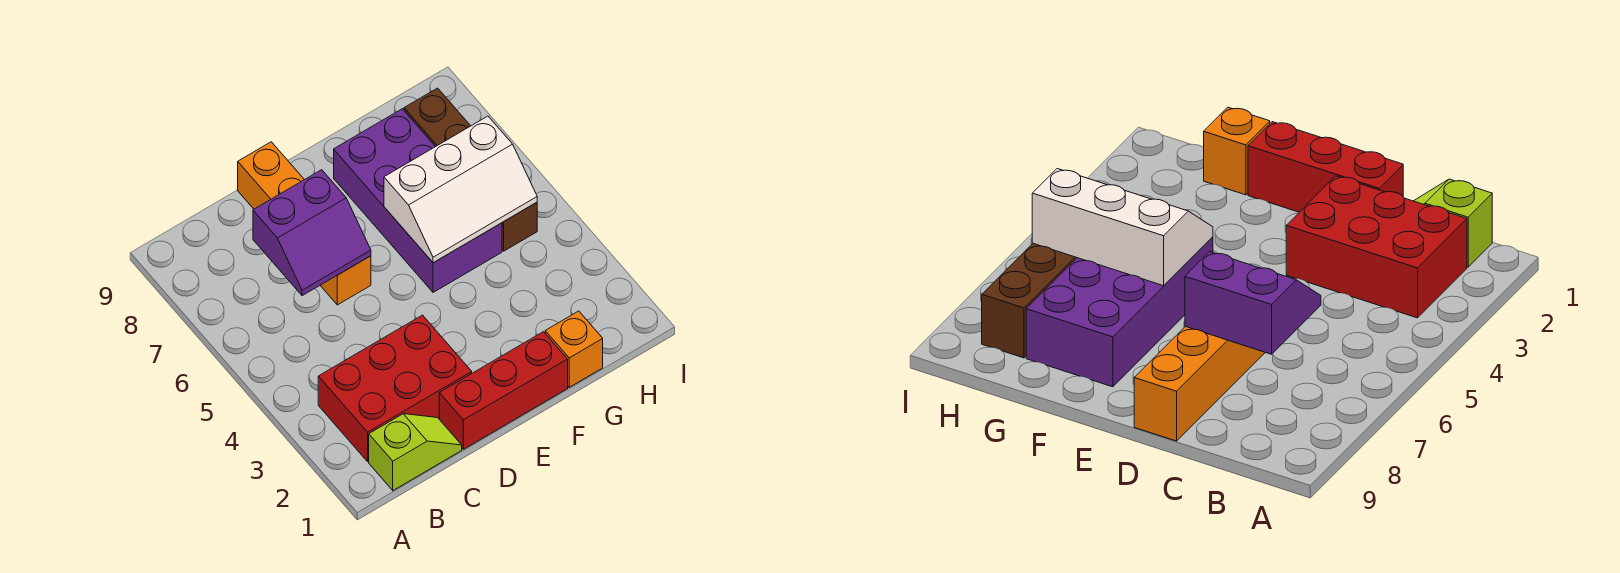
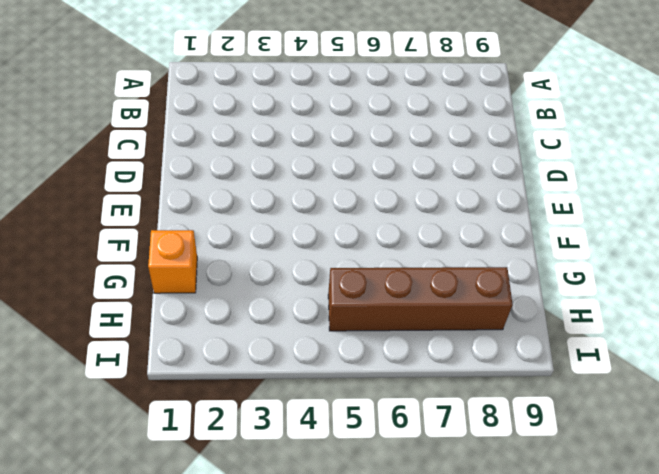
none -> lime 1x2 slope [369,414,462,490]
none -> red 2x3 brick [318,315,472,461]

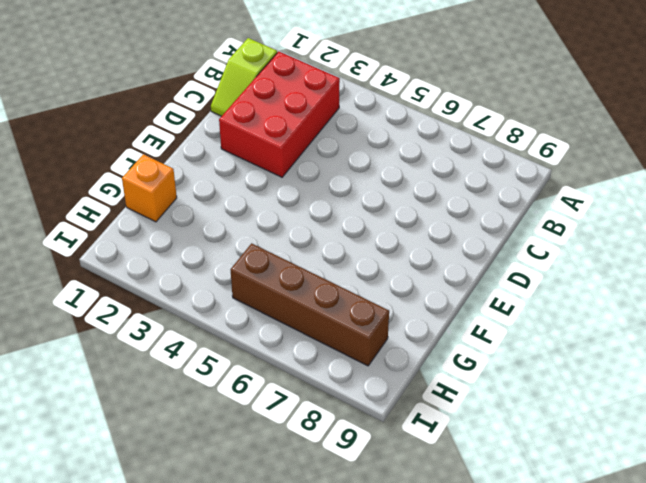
none -> red 1x3 brick [439,332,568,449]
none -> orange 1x4 brick [238,142,371,305]

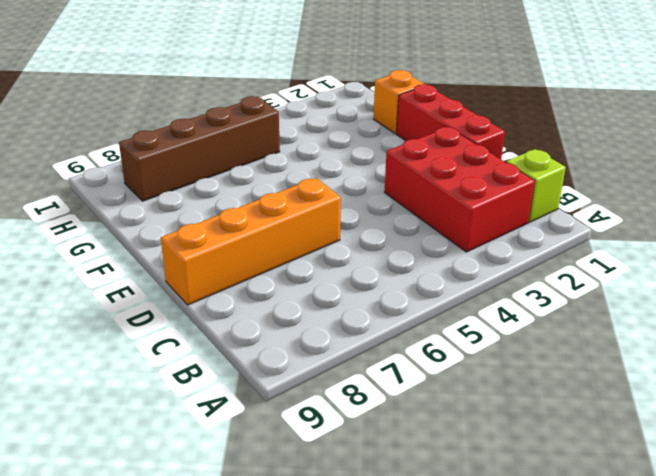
none -> purple 2x4 brick [334,109,502,292]
none -> purple 2x2 slope [253,170,371,296]

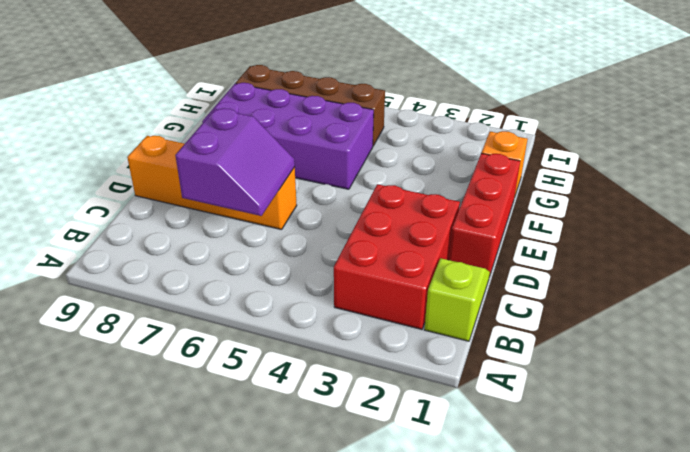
none -> white 2x3 slope [384,116,537,263]

